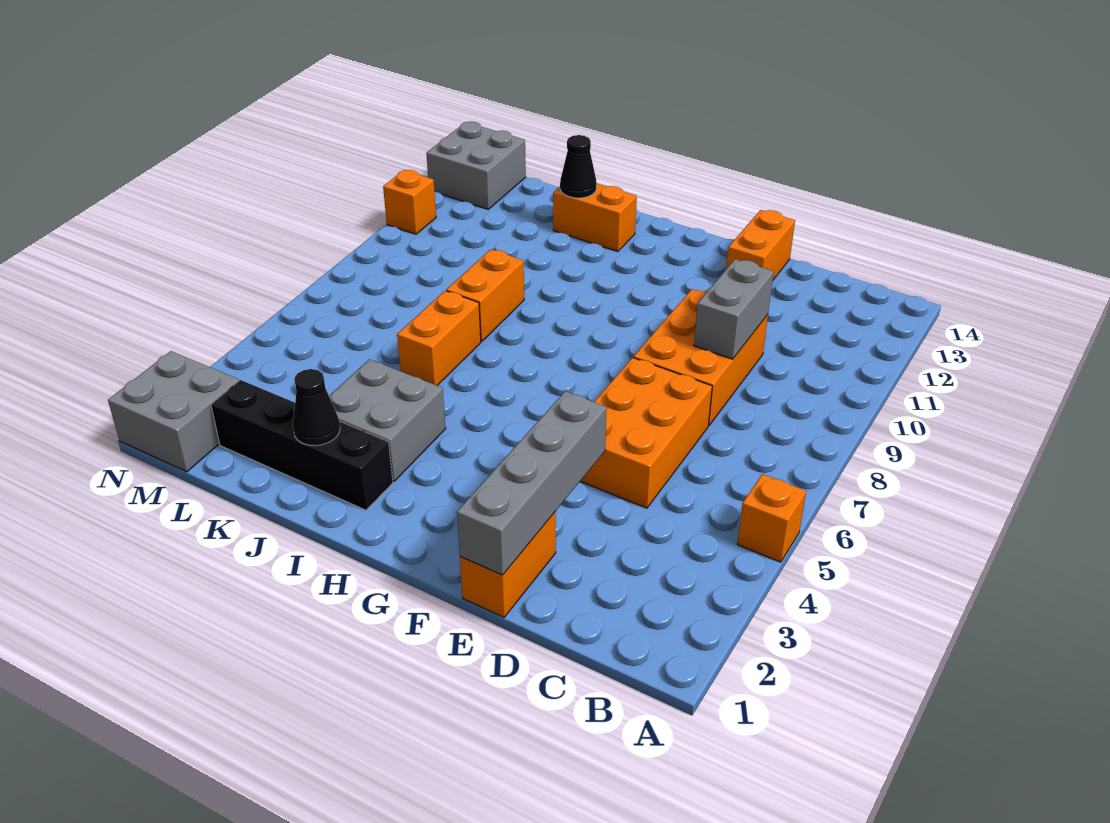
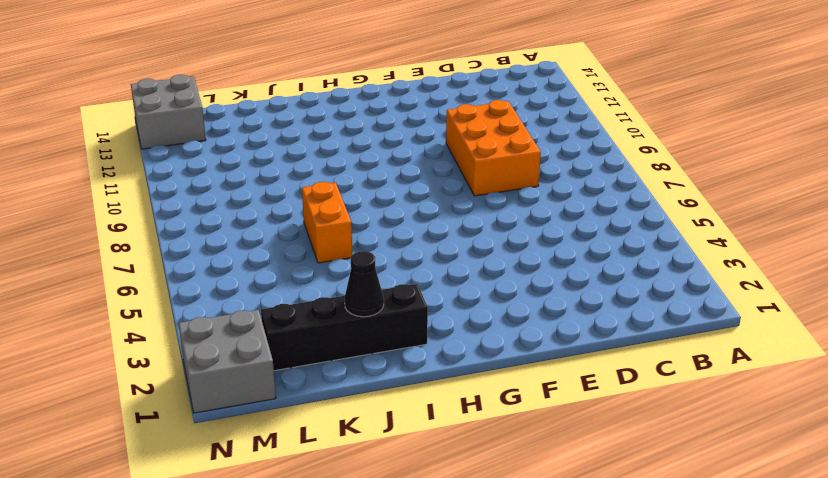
none -> orange 1x1 brick [737,474,806,562]
none -> orange 2x3 brick [580,358,712,508]
none -> orange 1x2 brick [460,512,556,617]

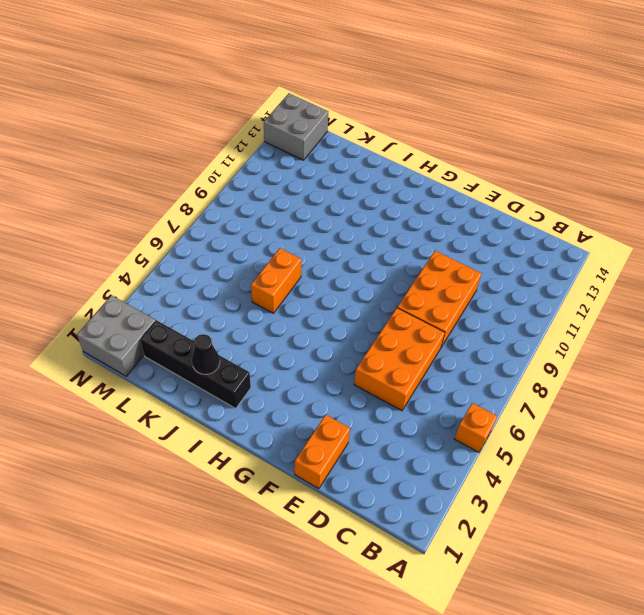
none -> orange 1x2 brick [726,210,795,280]
none -> grey 2x2 brick [329,359,446,481]
none -> orange 1x2 brick [553,183,637,252]

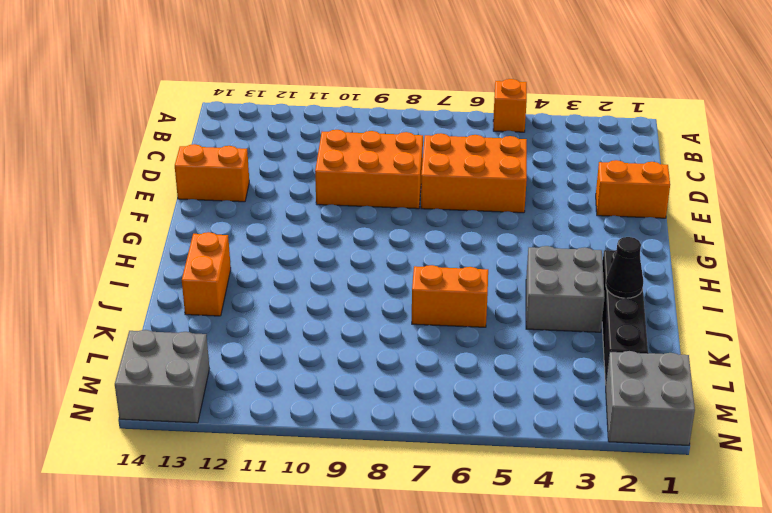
none -> orange 1x2 brick [446,249,524,342]
none -> orange 1x1 brick [383,170,436,234]
none -> grey 1x2 brick [694,259,774,359]

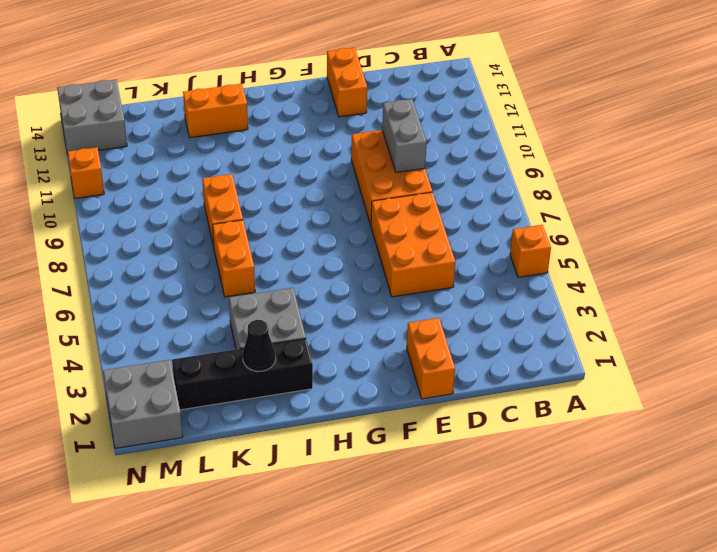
none -> grey 1x4 brick [457,391,607,575]
none -> black 1x1 cone [560,135,596,198]

